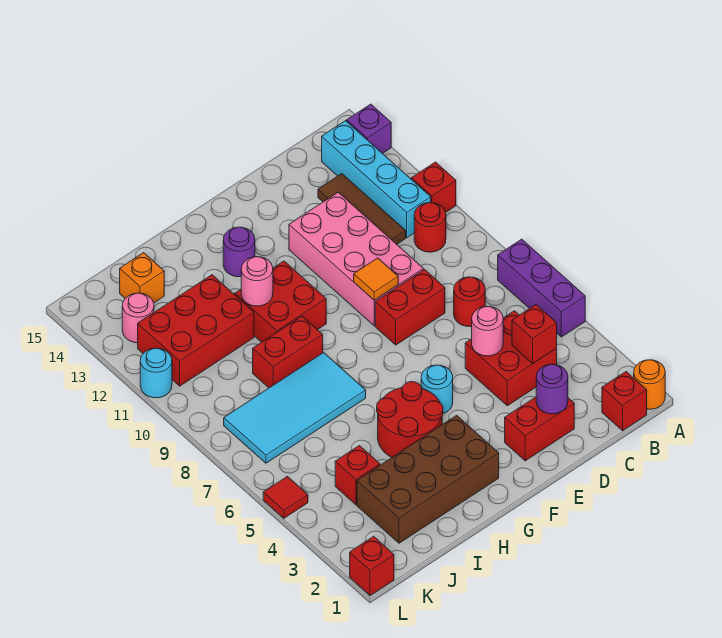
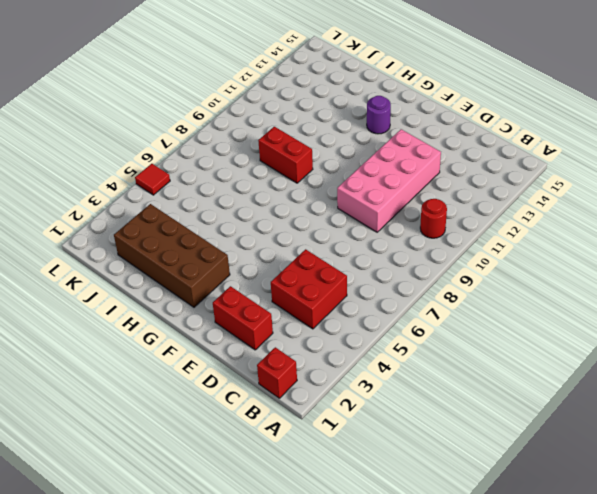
none -> orange 1x1 round brick [634,360,665,409]
none -> purple 1x3 brick [498,239,585,337]
none -> red 1x1 brick [411,162,456,212]
none -> purple 1x1 brick [347,104,391,154]

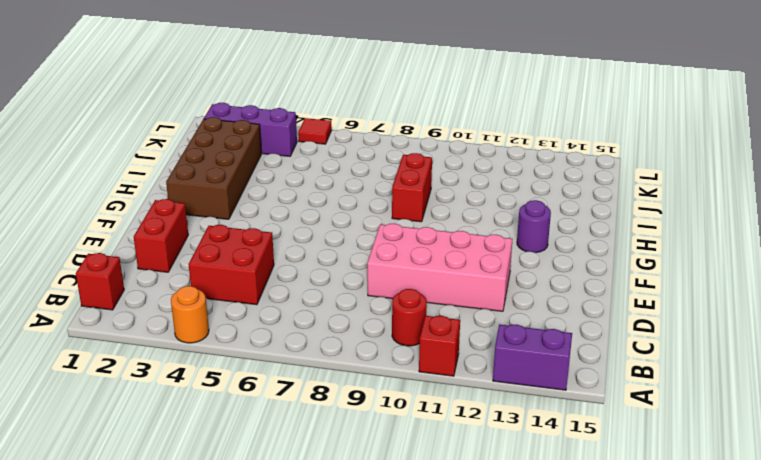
orange 1x1 round brick [171,286,209,343] -> orange 1x1 round brick moved to [634,360,665,409]
purple 1x2 brick [493,324,572,390] -> purple 1x1 brick [347,104,391,154]
purple 1x3 brick [204,103,297,156] -> purple 1x3 brick moved to [498,239,585,337]
none -> cyan 1x4 brick [322,121,431,238]
none -> red 1x1 round brick [454,277,485,327]
none -> brown 1x3 tile [318,174,406,244]
none -> red 1x2 brick [375,270,445,345]

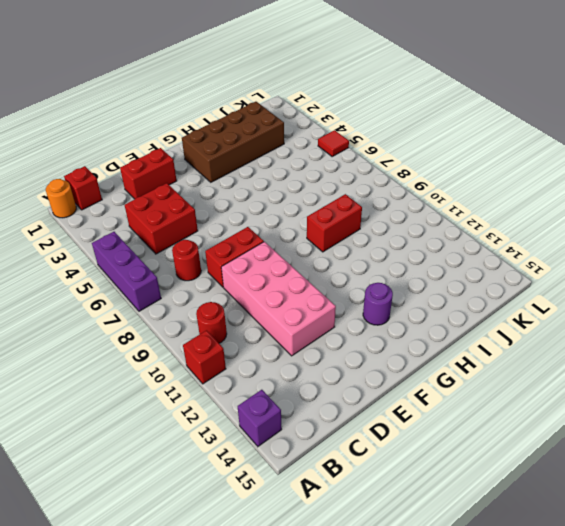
none -> cyan 1x4 brick [322,121,431,238]
none -> brown 1x3 tile [318,174,406,244]
none -> cyan 1x1 round brick [421,365,453,414]
none -> red 2x2 round brick [377,382,443,457]

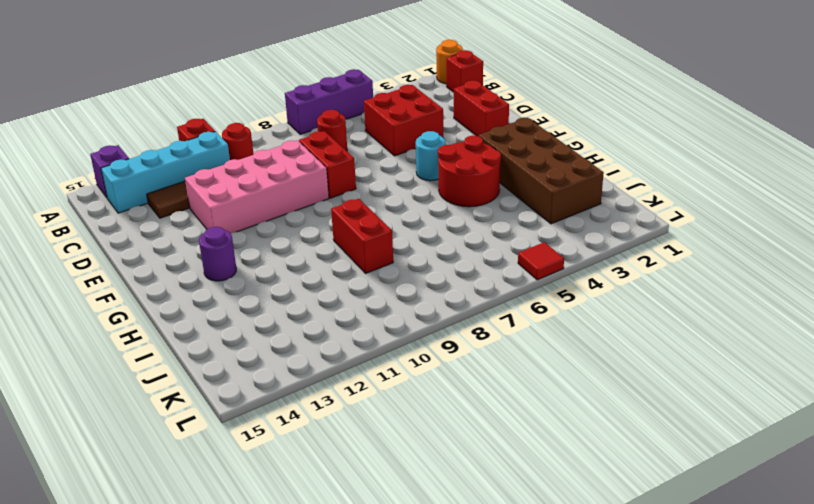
none -> red 2x2 brick [235,261,326,342]
none -> cyan 2x4 tile [224,353,366,463]
none -> red 2x3 brick [138,275,254,386]
none -> red 1x1 brick [335,446,380,505]

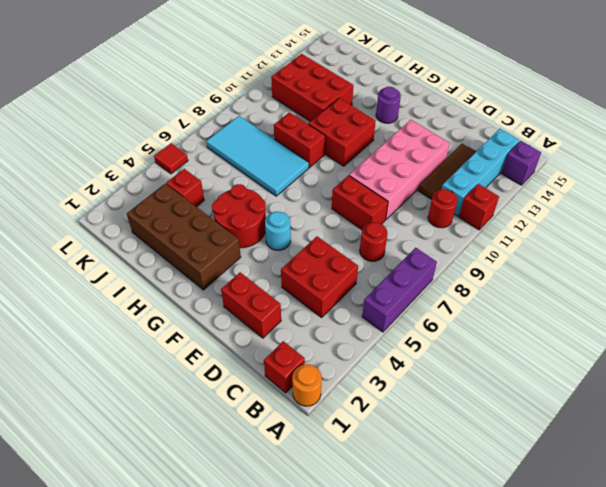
none -> orange 1x1 brick [120,253,164,303]
none -> pink 1x1 round brick [122,293,154,343]
none -> red 1x1 brick [350,536,394,596]
none -> cyan 1x1 round brick [140,348,172,398]

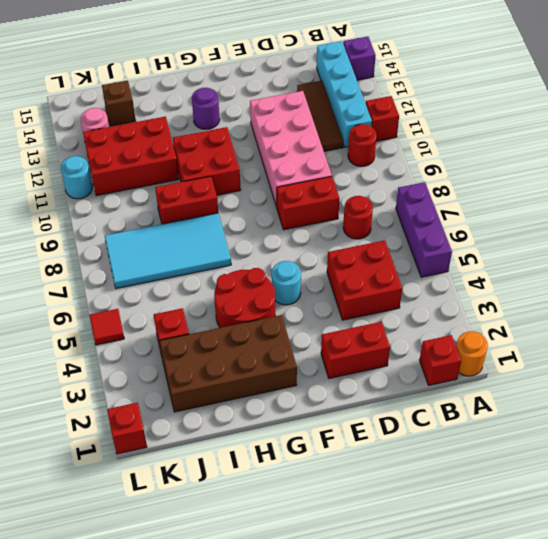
brown 1x1 brick [102,80,136,126] -> orange 1x1 brick [120,253,164,303]
none -> red 1x1 brick [512,305,557,363]
none -> purple 1x1 round brick [536,364,568,414]
none -> pink 1x1 round brick [472,307,503,356]
none -> orange 1x1 tile [354,258,398,300]

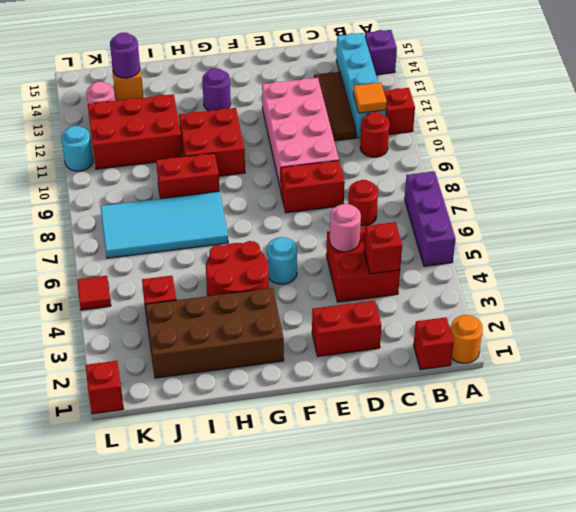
orange 1x1 tile [353,83,387,113] -> orange 1x1 tile moved to [354,258,398,300]
purple 1x1 round brick [110,32,140,78] -> purple 1x1 round brick moved to [536,364,568,414]
none -> pink 1x1 round brick [241,257,273,306]

